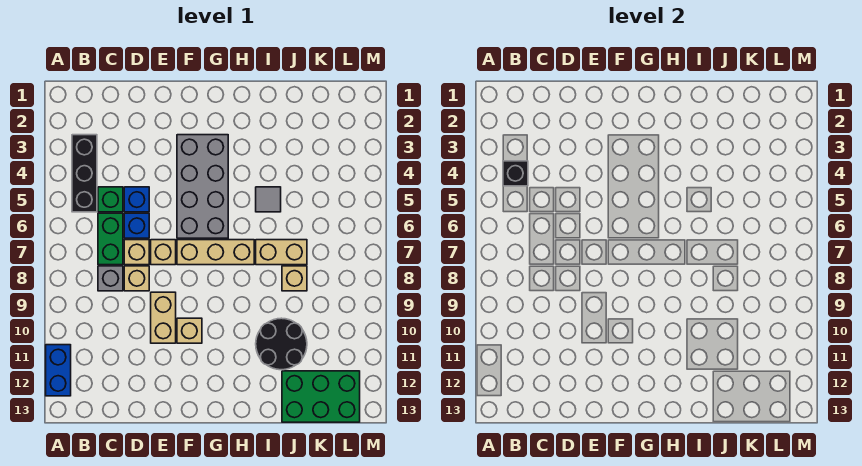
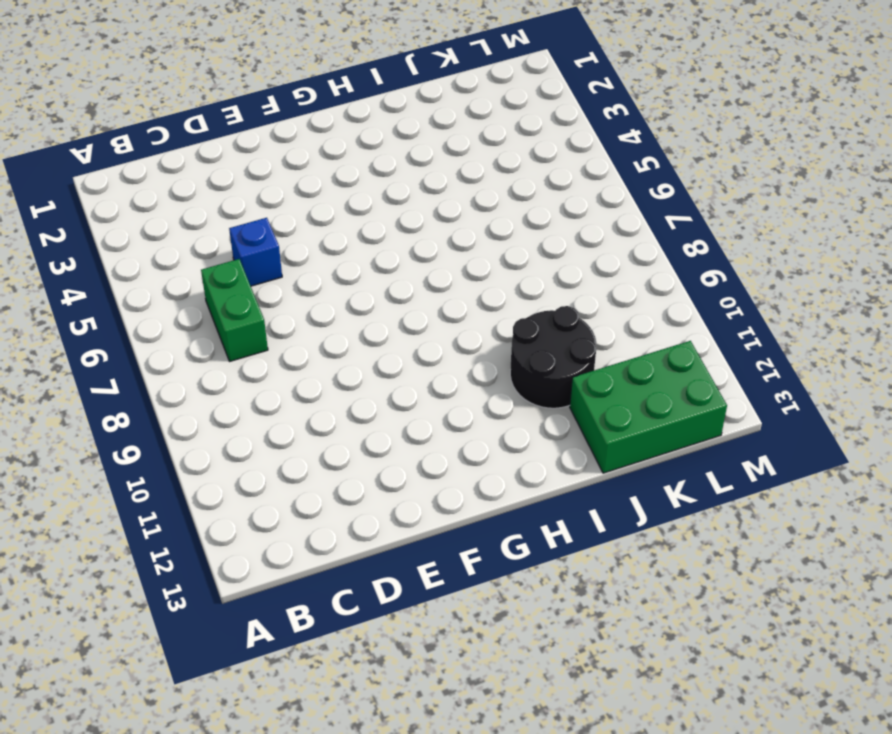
none -> blue 1x2 brick [46,345,71,396]
none -> black 1x3 brick [72,135,97,212]
none -> green 1x1 brick [98,187,123,212]

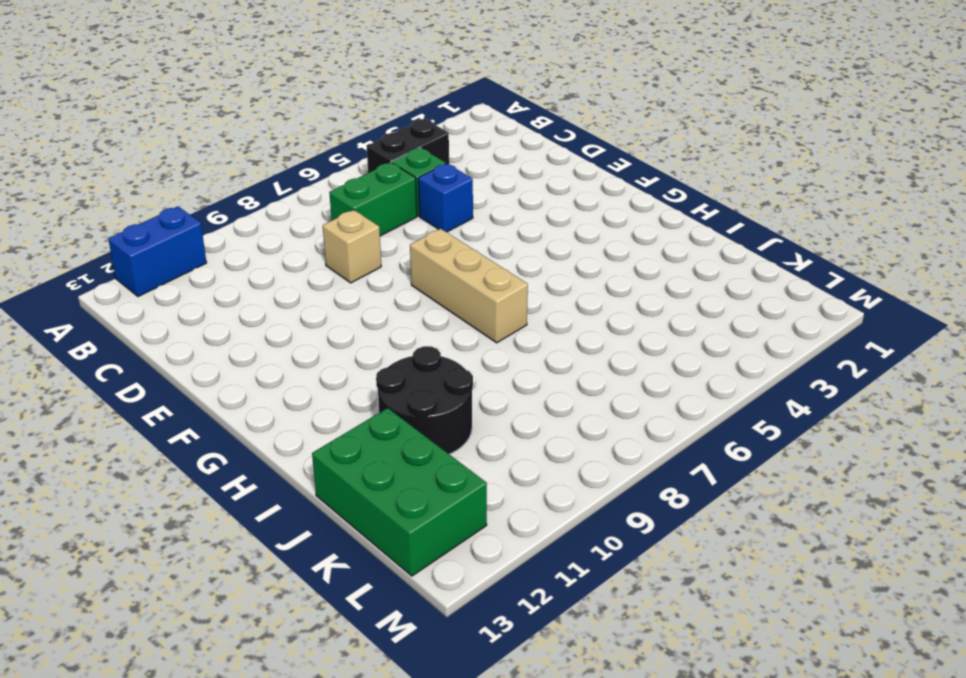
black 1x2 brick [367,119,449,173] -> black 1x3 brick [72,135,97,212]
none -> grey 1x1 brick [98,266,123,291]
none -> blue 1x1 brick [124,213,149,238]
none -> tan 1x1 brick [124,240,149,265]

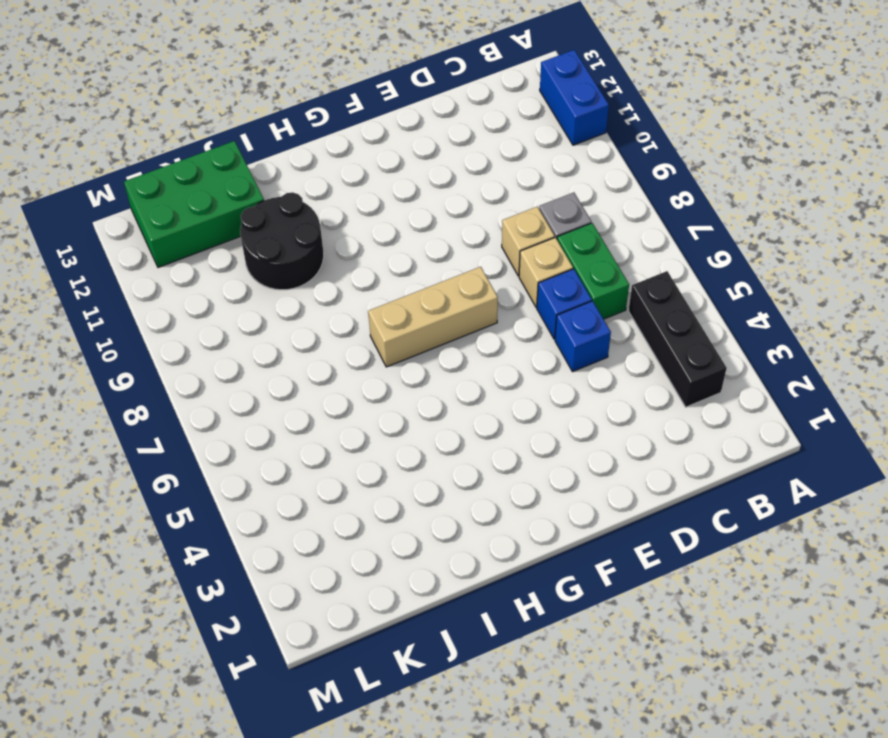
none -> green 1x1 brick [98,187,123,212]
none -> tan 1x1 brick [151,240,176,265]
none -> tan 1x2 brick [151,292,176,343]

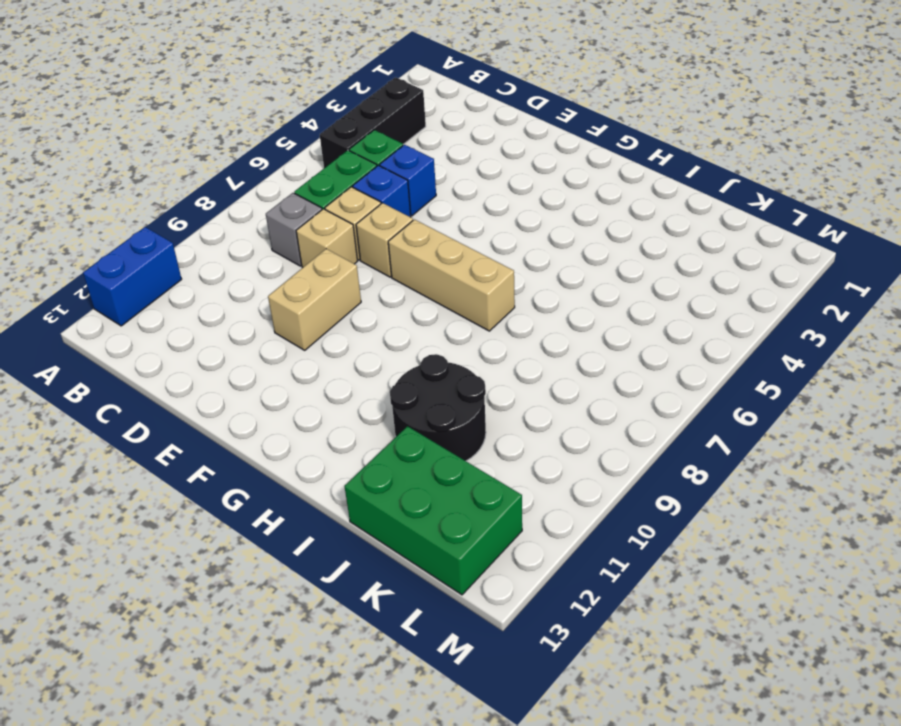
none -> grey 2x4 brick [177,135,228,238]
none -> tan 1x1 brick [177,318,202,343]
none -> grey 1x1 tile [256,187,281,212]

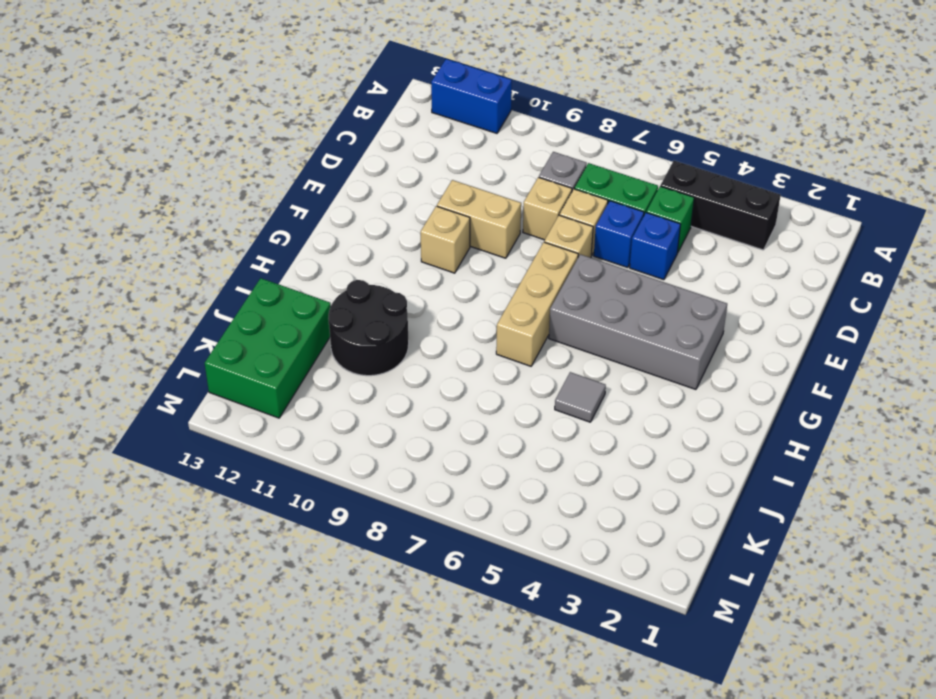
none -> tan 1x2 brick [256,240,307,265]
none -> tan 1x1 brick [282,266,307,291]
none -> black 1x1 brick [503,161,528,186]

